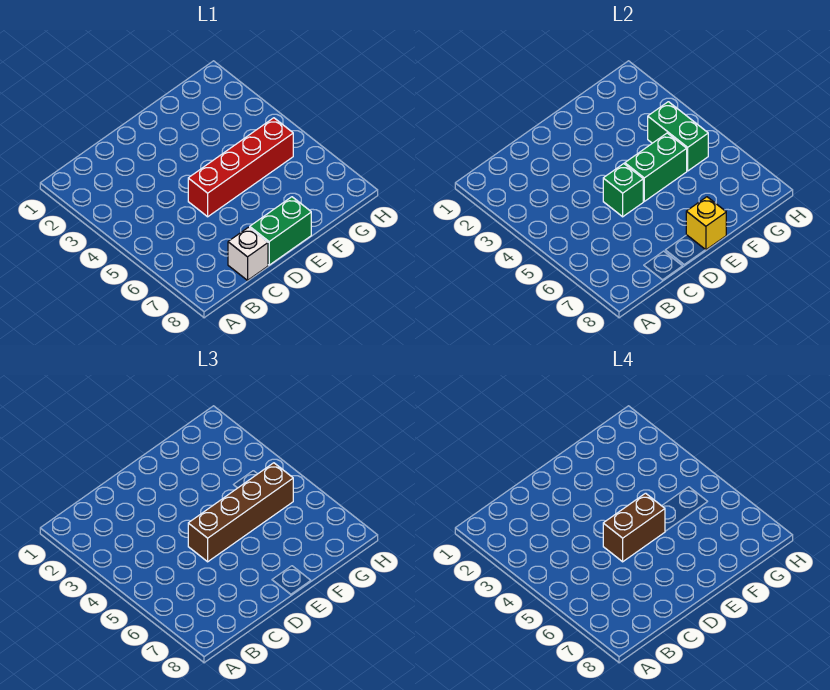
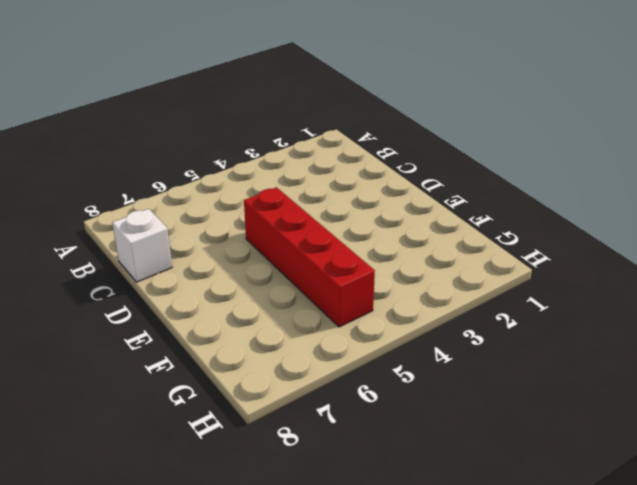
none -> green 1x2 brick [250,197,311,265]
none -> green 1x1 brick [603,164,643,217]

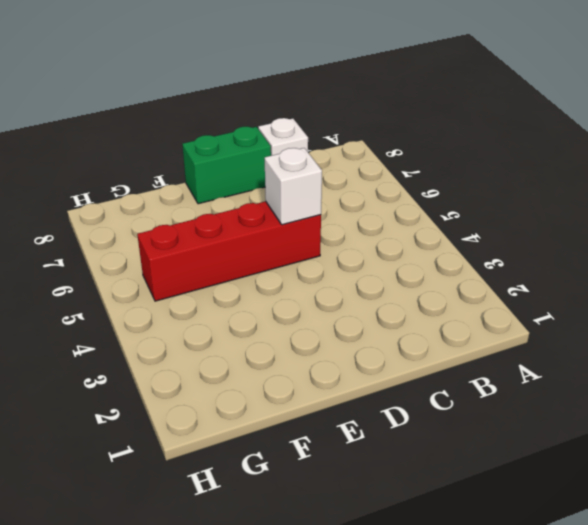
white 1x1 brick [265,148,322,225] -> green 1x1 brick [603,164,643,217]
none -> green 1x2 brick [625,133,687,201]
none -> yellow 1x1 brick [686,197,726,250]

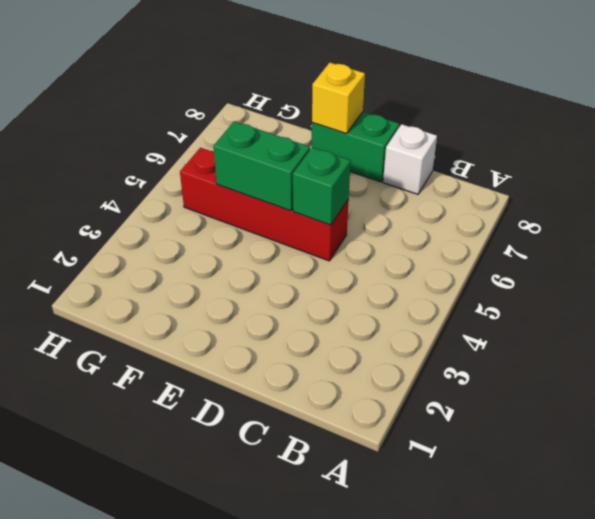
none -> green 1x2 brick [648,102,708,171]
none -> brown 1x4 brick [188,463,293,562]

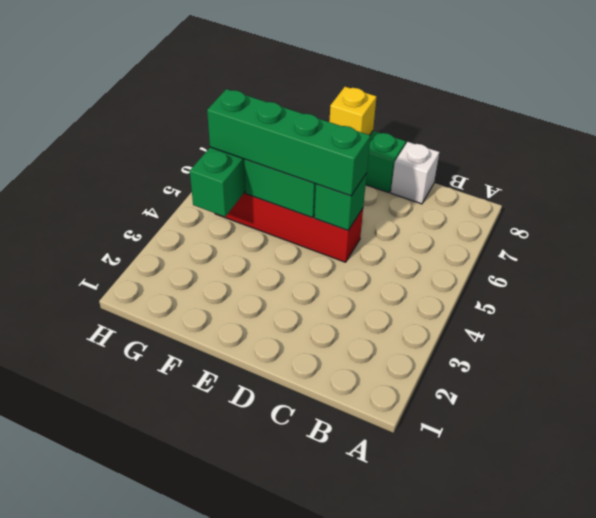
green 1x4 brick [207,89,370,196] -> brown 1x4 brick [188,463,293,562]
none -> brown 1x2 brick [603,493,665,562]

